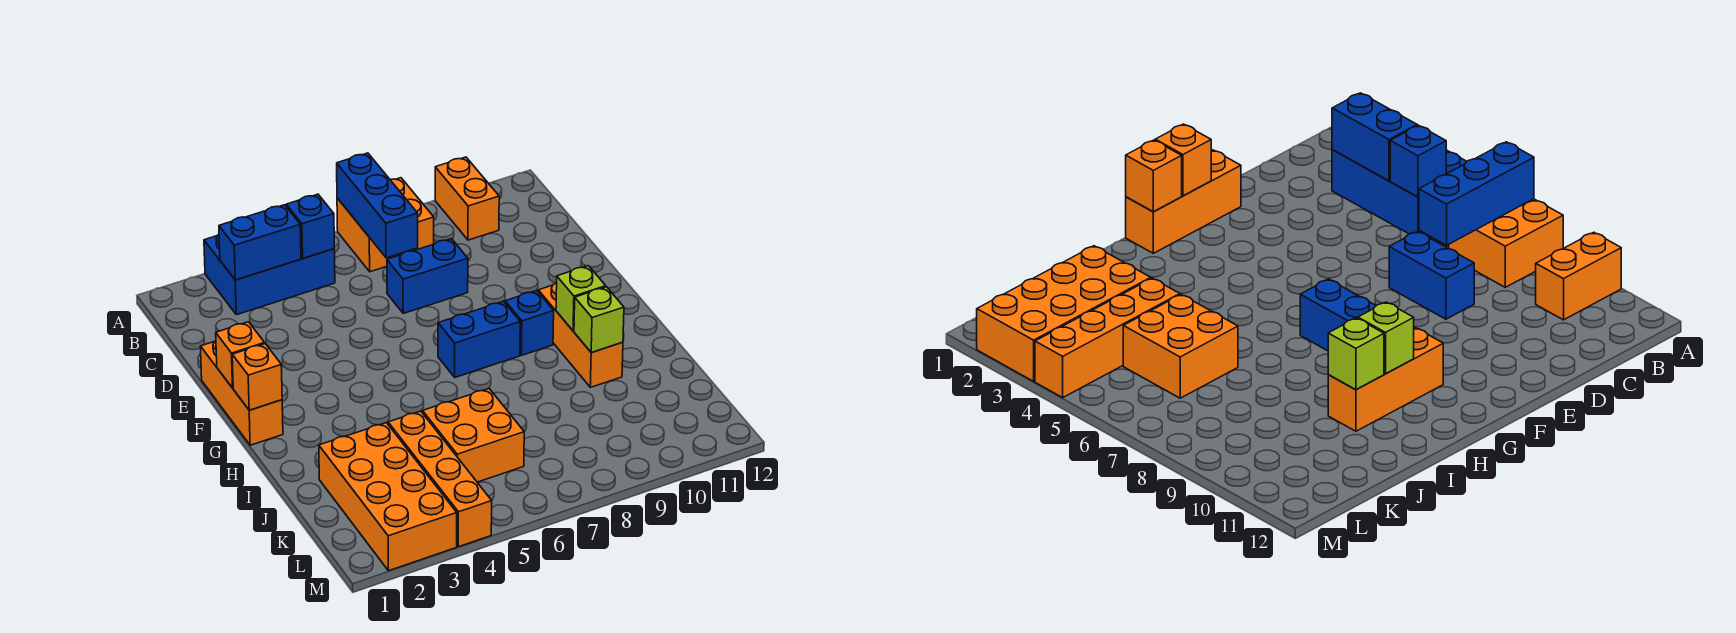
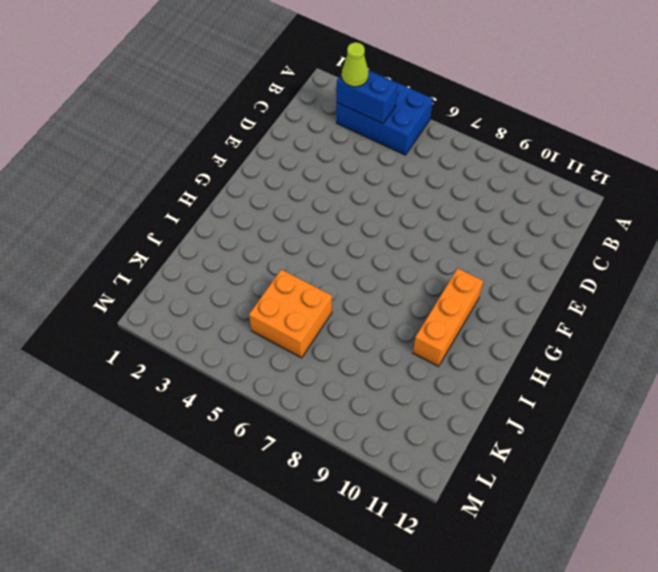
lime 1x1 cone [342,42,369,87] -> none
none -> orange 2x2 brick [337,178,434,272]
none -> orange 1x2 brick [435,157,499,240]
none -> blue 1x2 brick [387,239,468,313]

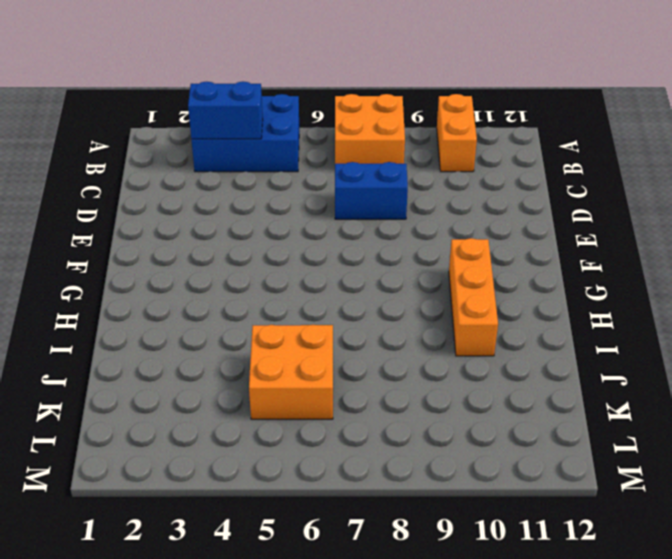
none -> orange 1x3 brick [200,341,283,445]
none -> blue 1x2 brick [438,301,520,377]
none -> blue 1x1 brick [505,290,554,355]

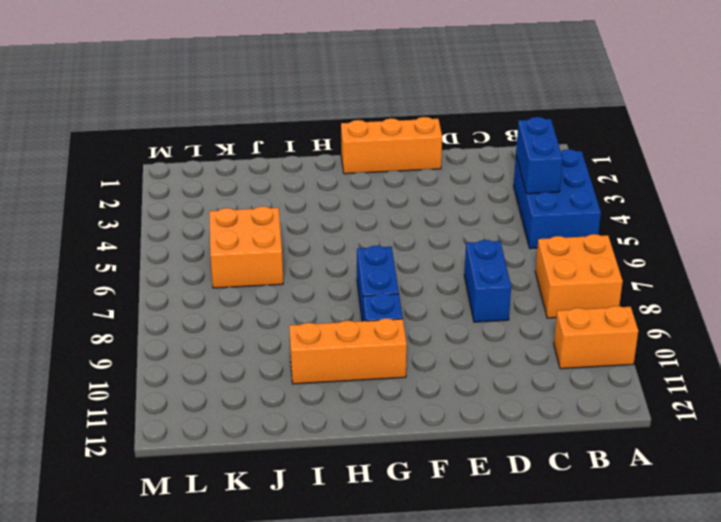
none -> orange 2x4 brick [319,423,457,571]
none -> orange 1x4 brick [388,411,492,547]
none -> blue 1x3 brick [337,153,418,258]

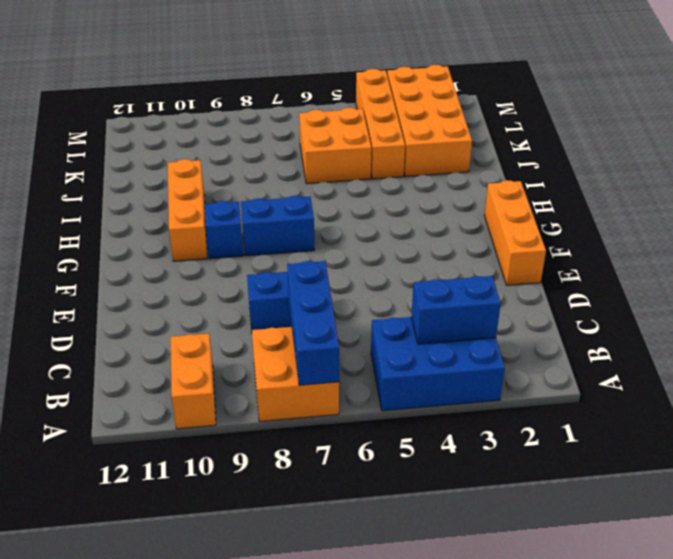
none -> blue 1x1 brick [286,194,334,258]
none -> orange 1x1 brick [216,322,265,388]
none -> orange 1x1 brick [232,344,282,410]

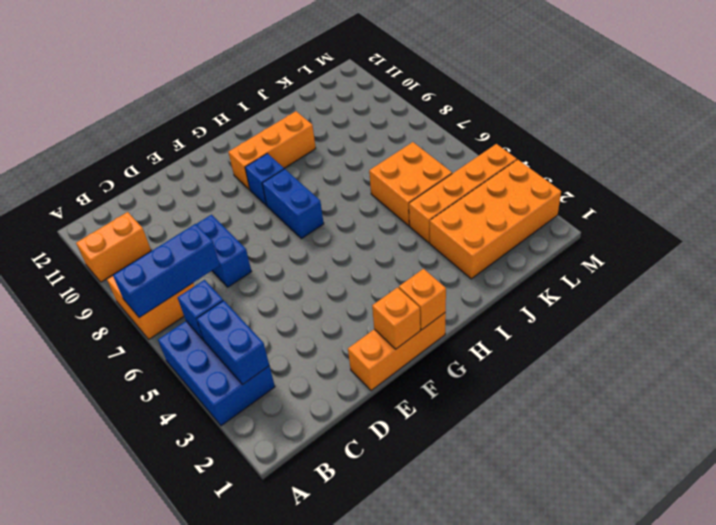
none -> lime 1x1 brick [556,266,606,331]
none -> lime 1x1 brick [574,287,624,353]

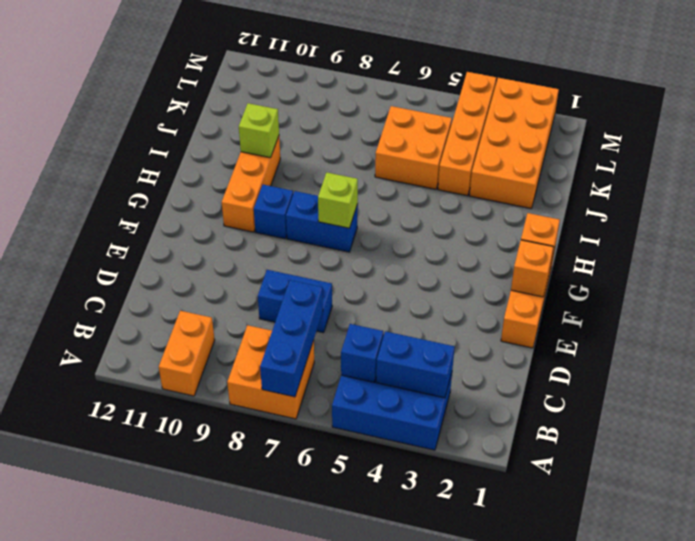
lime 1x1 brick [318,172,358,228] -> lime 1x1 brick moved to [556,266,606,331]

